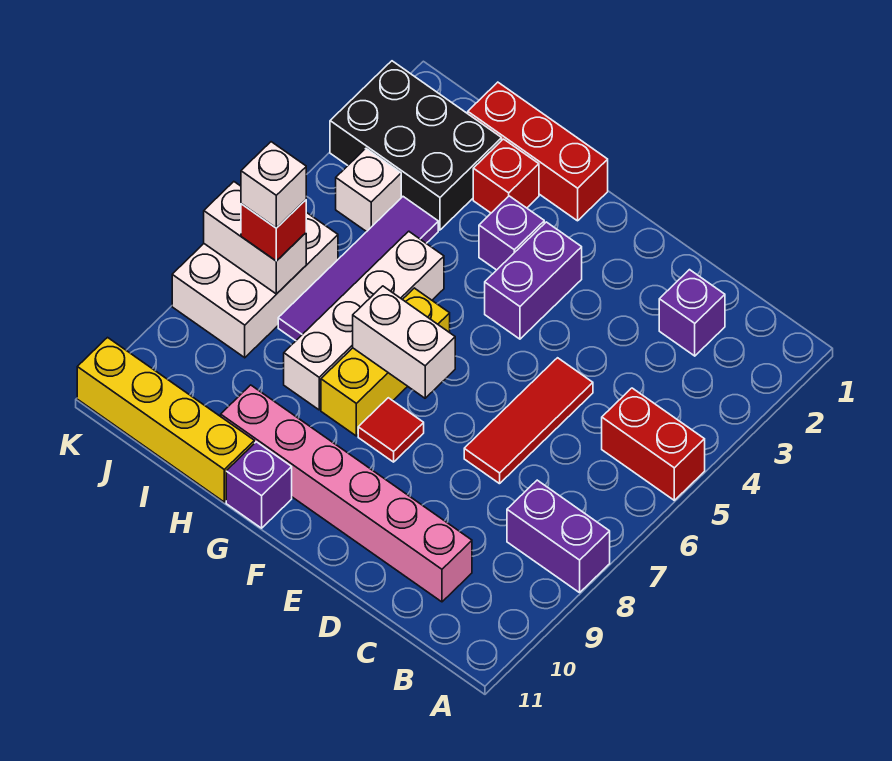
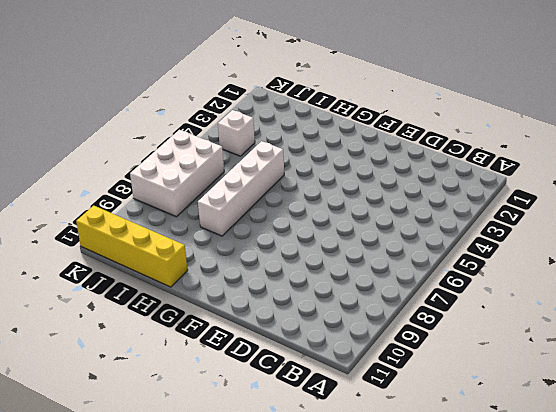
none -> red 1x2 brick [602,388,705,500]
none -> purple 1x2 brick [507,480,610,593]
none -> purple 1x1 brick [659,270,725,356]

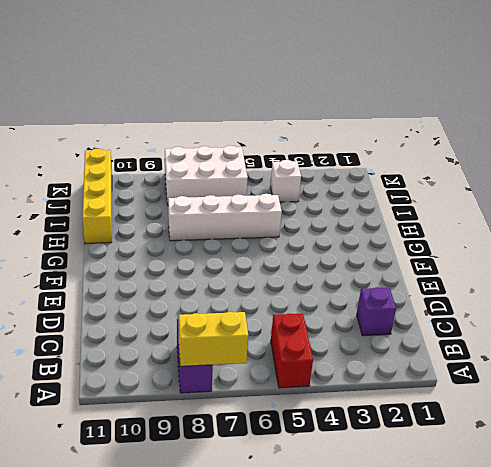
yellow 1x2 brick [179,312,248,366] -> none
none -> pink 1x6 brick [221,385,472,602]
none -> red 1x3 tile [464,358,593,484]
none -> purple 1x2 brick [485,222,582,339]

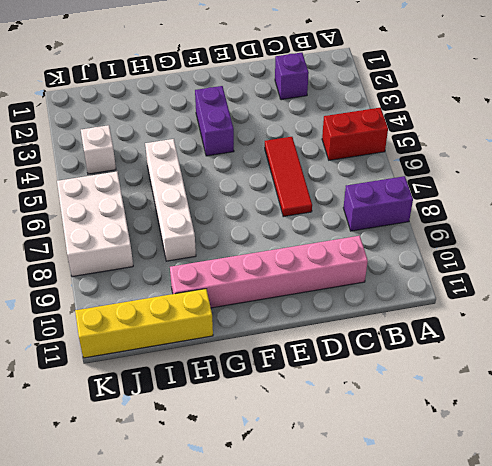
none -> red 1x1 tile [358,398,424,462]
none -> red 1x3 brick [468,82,608,221]
none -> purple 1x1 brick [479,196,544,270]

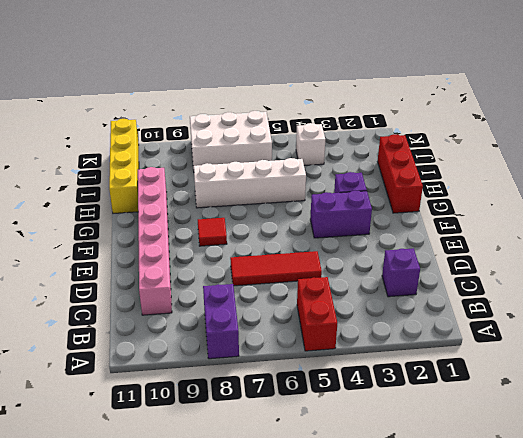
none -> yellow 1x3 brick [321,288,450,436]
none -> purple 1x1 brick [226,442,292,528]
none -> red 1x1 brick [473,139,539,213]

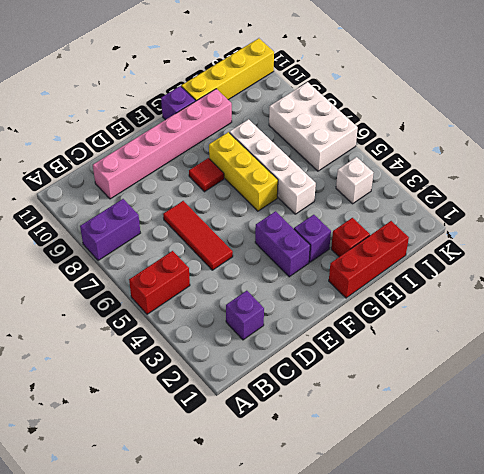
none -> black 2x3 brick [330,61,502,230]
none -> purple 1x4 tile [278,197,438,341]
none -> white 1x2 brick [353,286,455,398]

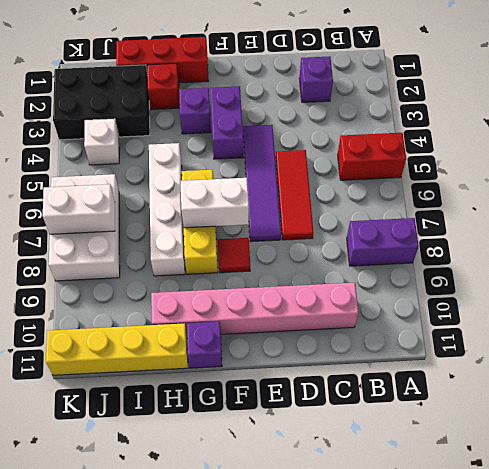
purple 1x4 tile [243,125,281,242] -> purple 1x4 tile moved to [278,197,438,341]
none -> red 1x1 brick [241,200,306,261]
none -> white 1x1 brick [241,142,306,228]

